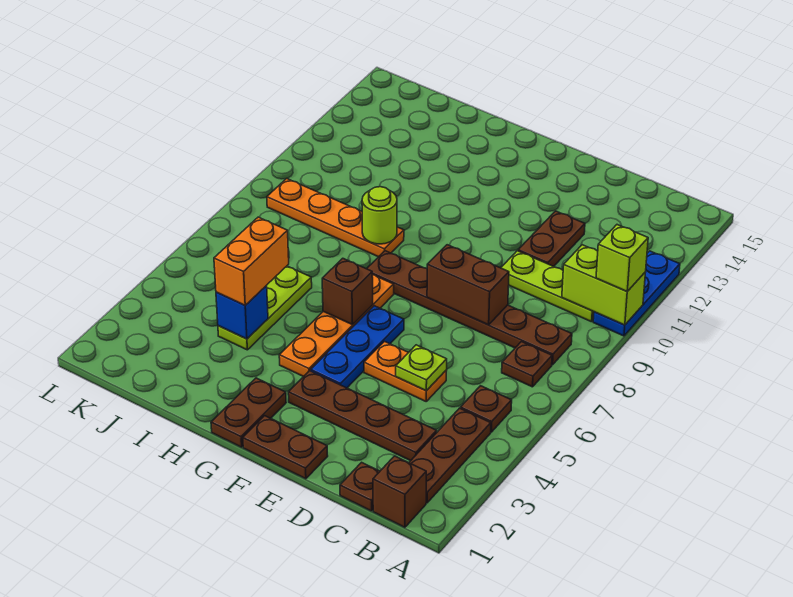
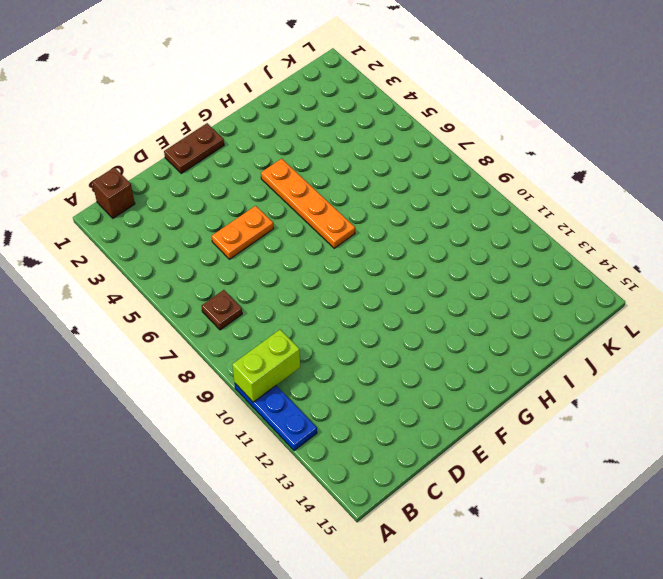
none -> brown 1x3 plate [409,408,491,503]
none -> brown 1x1 plate [460,386,512,432]
none -> brown 1x6 plate [367,251,572,365]

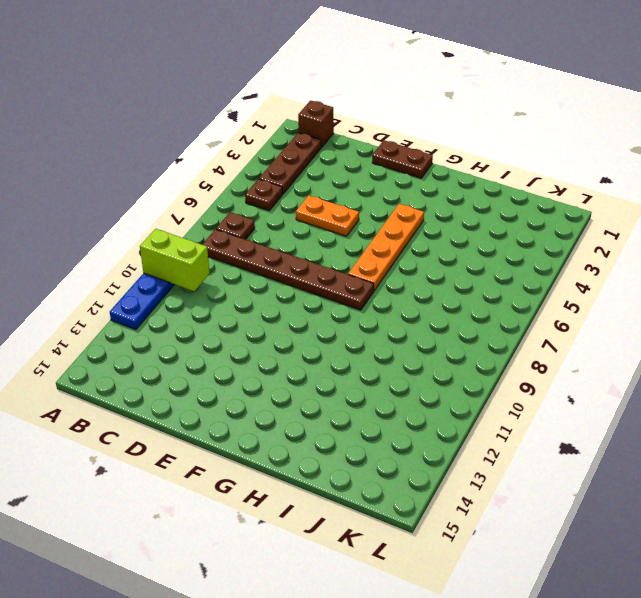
none -> lime 1x3 plate [501,251,594,322]
none -> brown 1x1 plate [340,462,380,511]
none -> brown 1x4 plate [288,371,437,461]

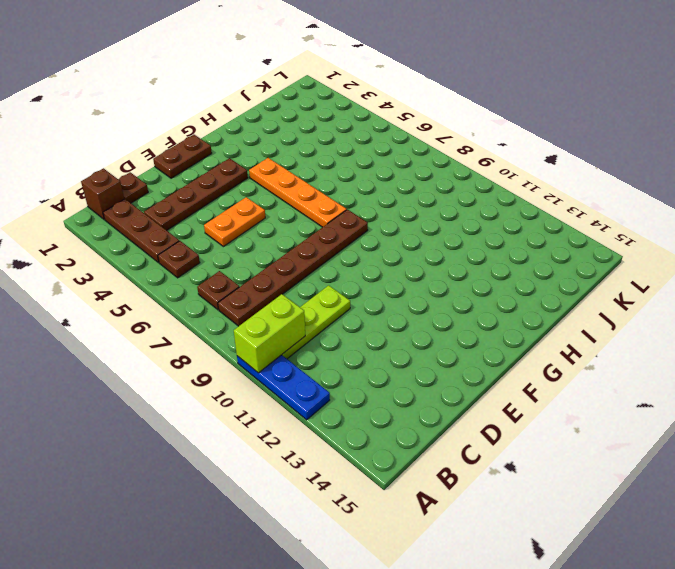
none -> brown 1x2 plate [518,211,585,266]
none -> blue 1x3 plate [311,306,404,388]
none -> brown 1x2 plate [211,378,286,447]

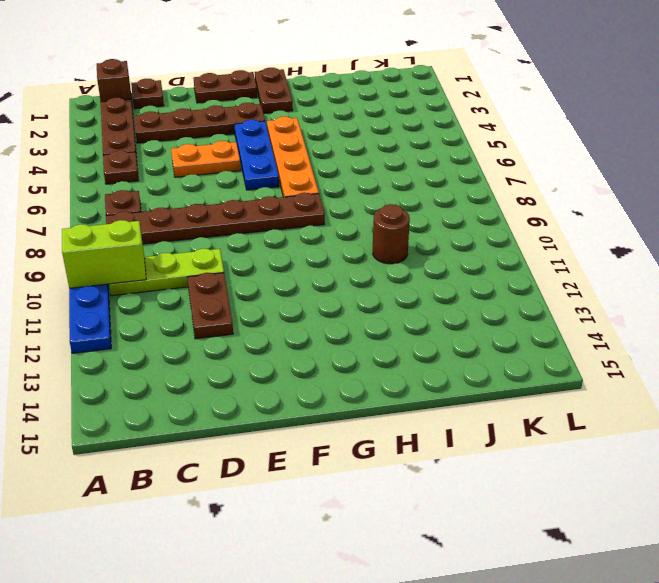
brown 1x1 round brick [373,204,410,264] -> none
none -> orange 1x4 plate [267,179,404,257]
none -> lime 1x3 plate [218,266,312,350]
none -> lime 1x1 plate [396,345,447,391]

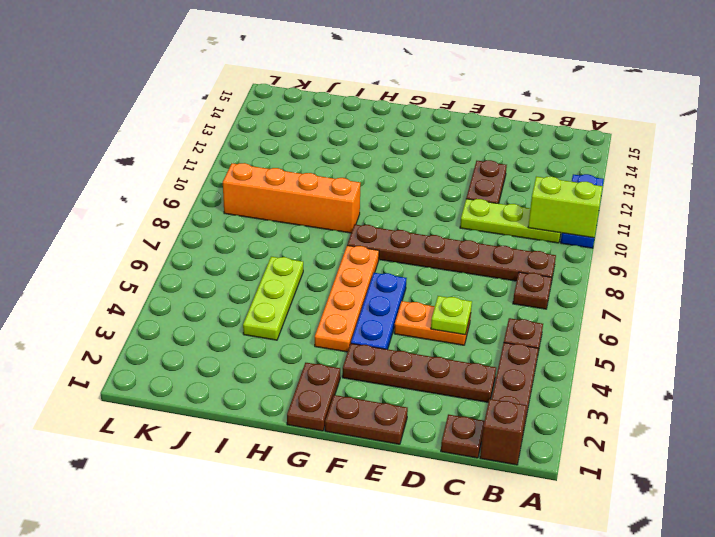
orange 1x4 brick [223,163,361,233] -> orange 1x4 plate [267,179,404,257]
none -> brown 1x2 brick [427,245,509,325]
none -> brown 1x1 brick [322,258,373,325]
none -> lime 1x1 round brick [362,187,397,244]

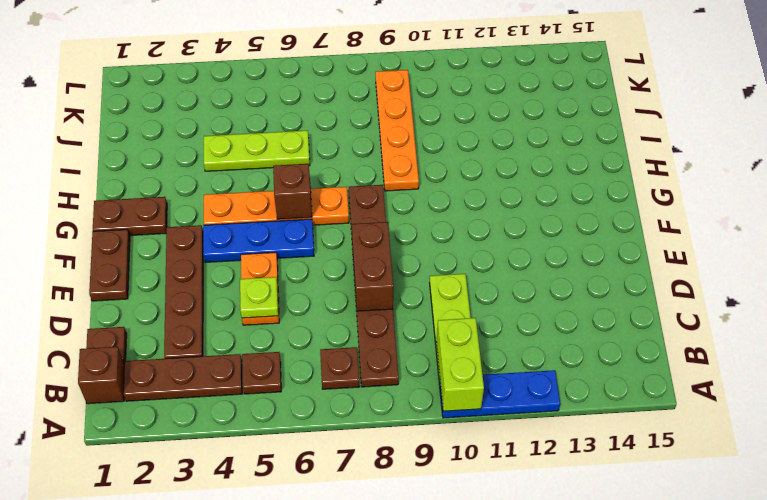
none -> brown 1x2 plate [518,211,585,266]
none -> lime 1x1 round brick [362,187,397,244]
none -> blue 1x1 brick [216,286,268,339]

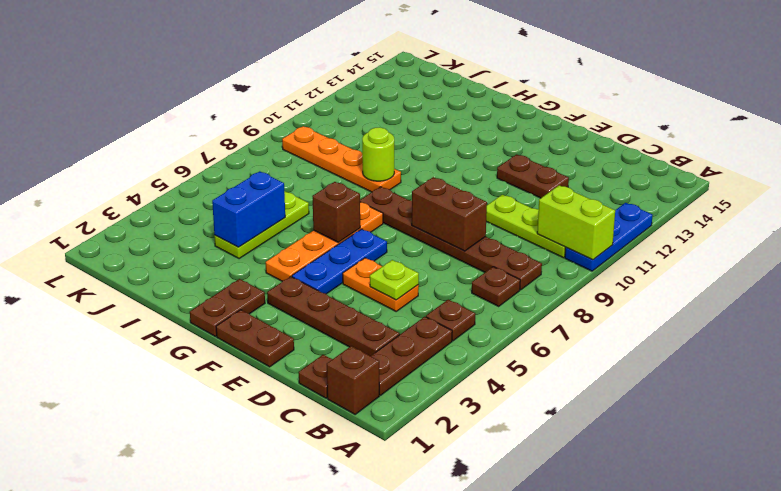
brown 1x2 plate [497,154,569,198] -> brown 1x2 plate turned to [518,211,585,266]
blue 1x2 brick [212,171,285,247] -> blue 1x1 brick [216,286,268,339]
none -> lime 1x1 brick [596,225,648,291]
none -> orange 1x2 brick [214,217,289,305]

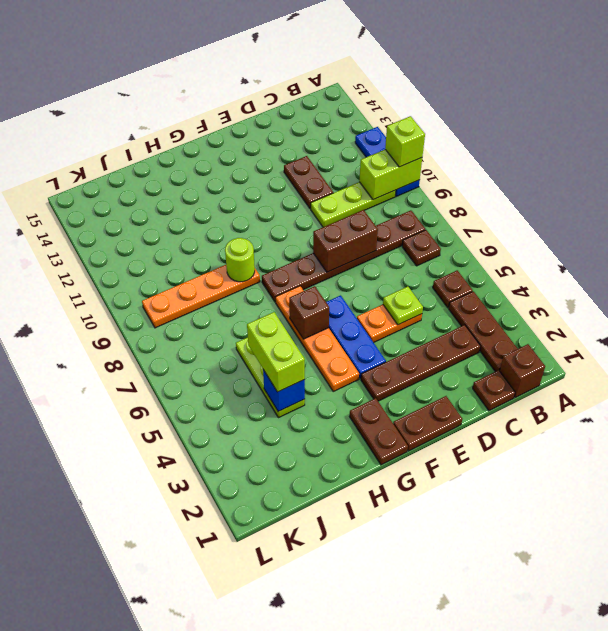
lime 1x2 brick [247,312,305,392] -> orange 1x2 brick [214,217,289,305]

